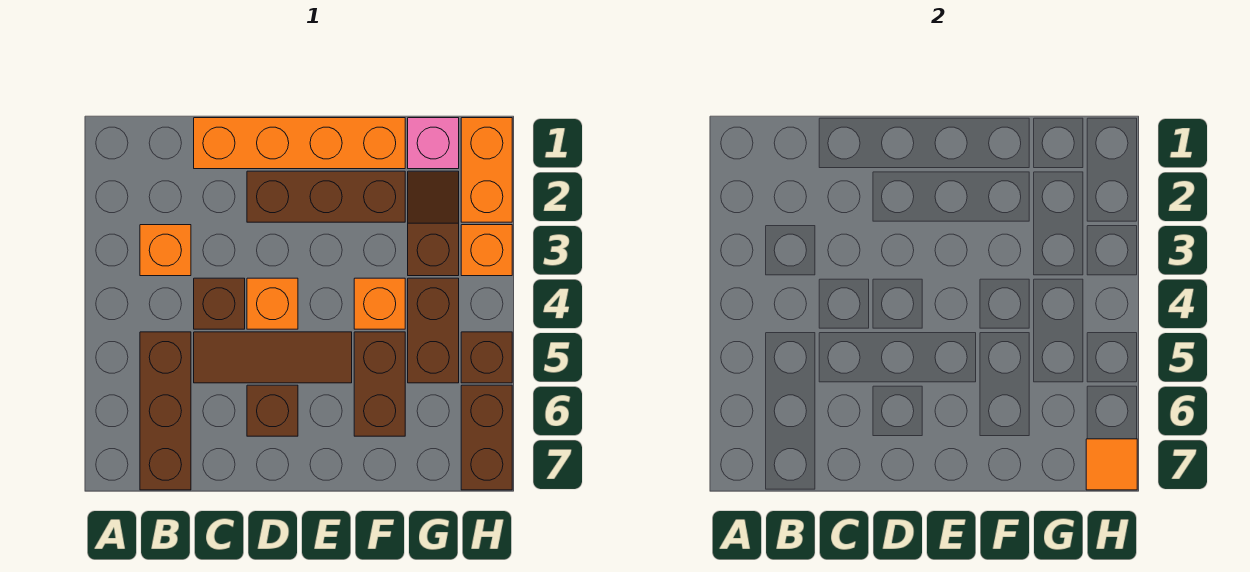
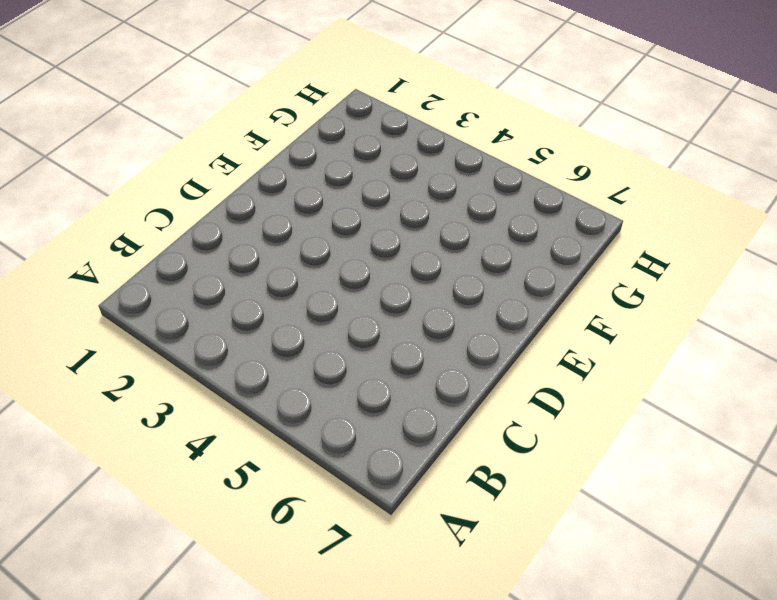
none -> orange 1x1 brick [140,225,191,276]
none -> brown 1x3 brick [140,332,191,490]
none -> orange 1x4 brick [194,118,405,169]

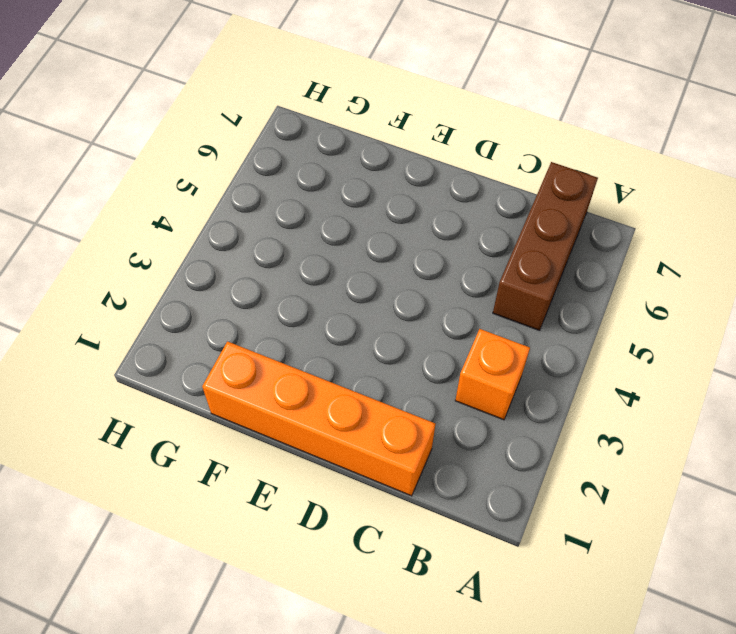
none -> brown 1x1 brick [194,278,245,329]
none -> brown 1x3 tile [194,332,352,383]
none -> brown 1x3 brick [247,171,405,222]

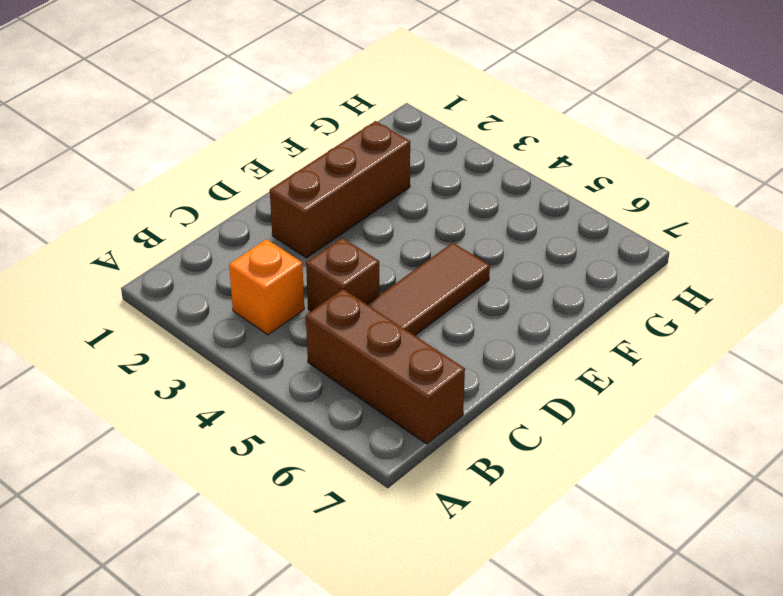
none -> orange 1x4 brick [194,118,405,169]
none -> orange 1x1 brick [247,278,298,329]
none -> brown 1x1 brick [247,385,298,436]

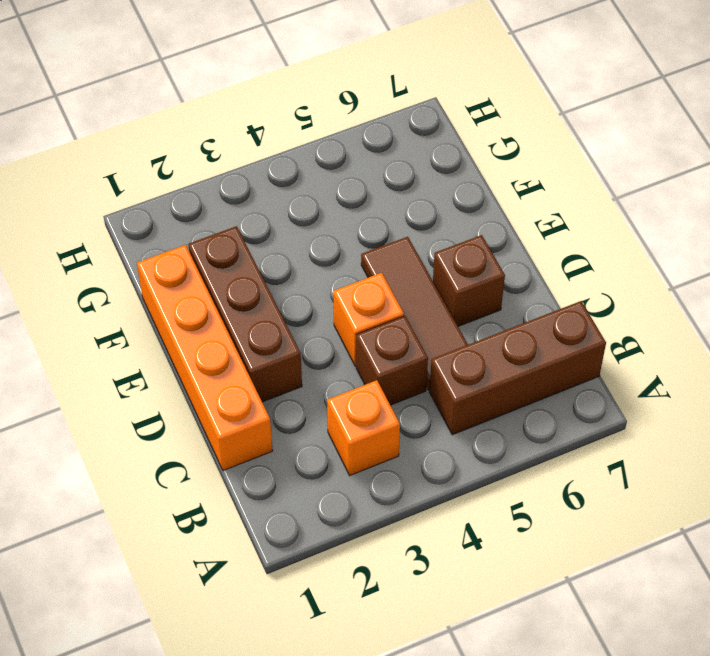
none -> orange 1x1 brick [354,278,405,329]
none -> brown 1x2 brick [354,332,405,436]
none -> pink 1x1 brick [408,118,459,169]

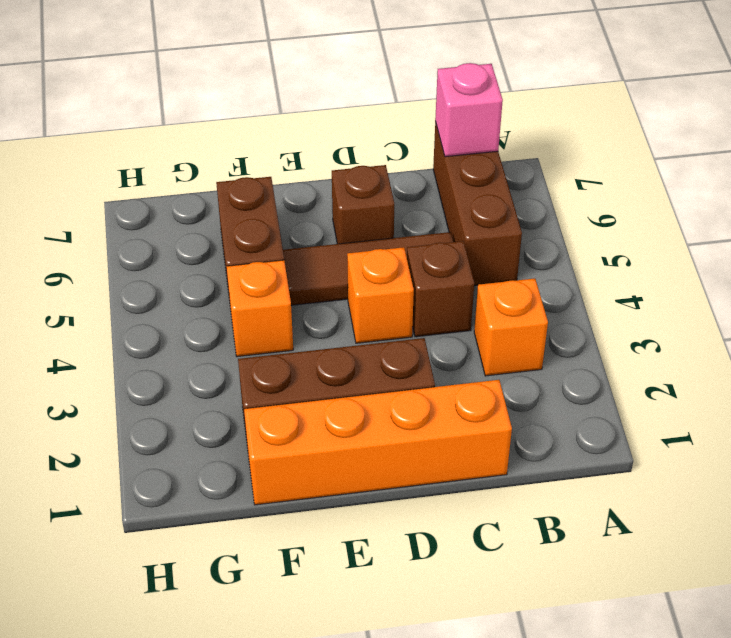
pink 1x1 brick [435,63,503,157] -> pink 1x1 brick moved to [408,118,459,169]
none -> brown 1x2 slope [408,171,459,276]
none -> brown 1x2 brick [408,278,459,383]
none -> orange 1x2 brick [461,118,512,222]

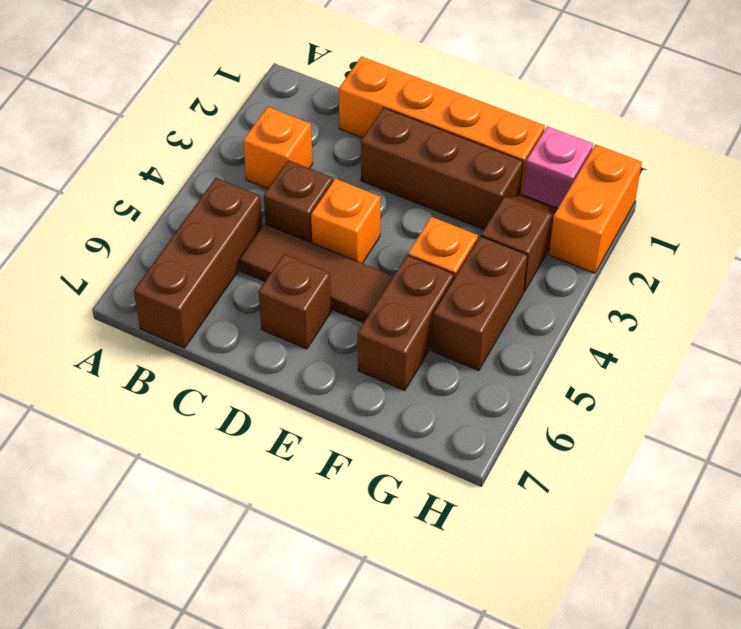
none -> orange 1x1 brick [461,225,512,276]
none -> brown 1x1 brick [461,332,512,383]
none -> brown 1x2 brick [461,385,512,490]

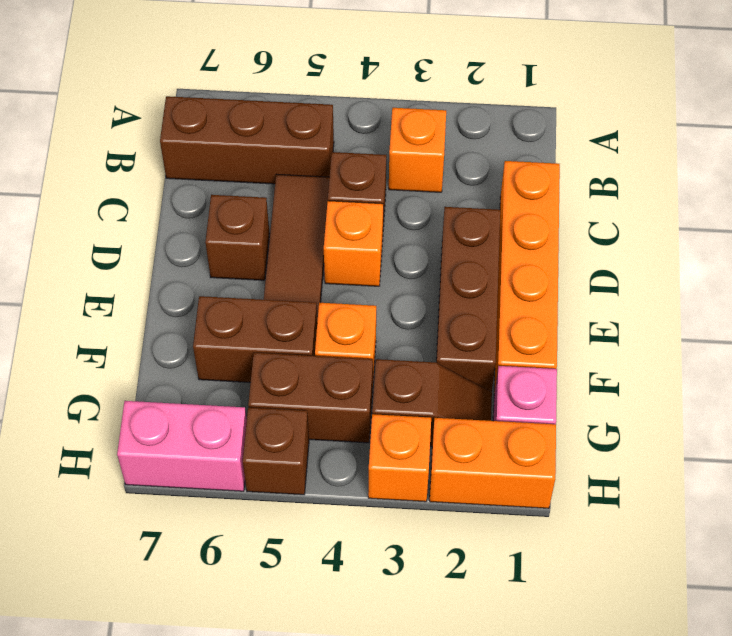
pink 1x2 brick [117,401,247,491] -> brown 1x2 brick [461,385,512,490]
none -> orange 1x1 tile [1086,439,1137,490]

